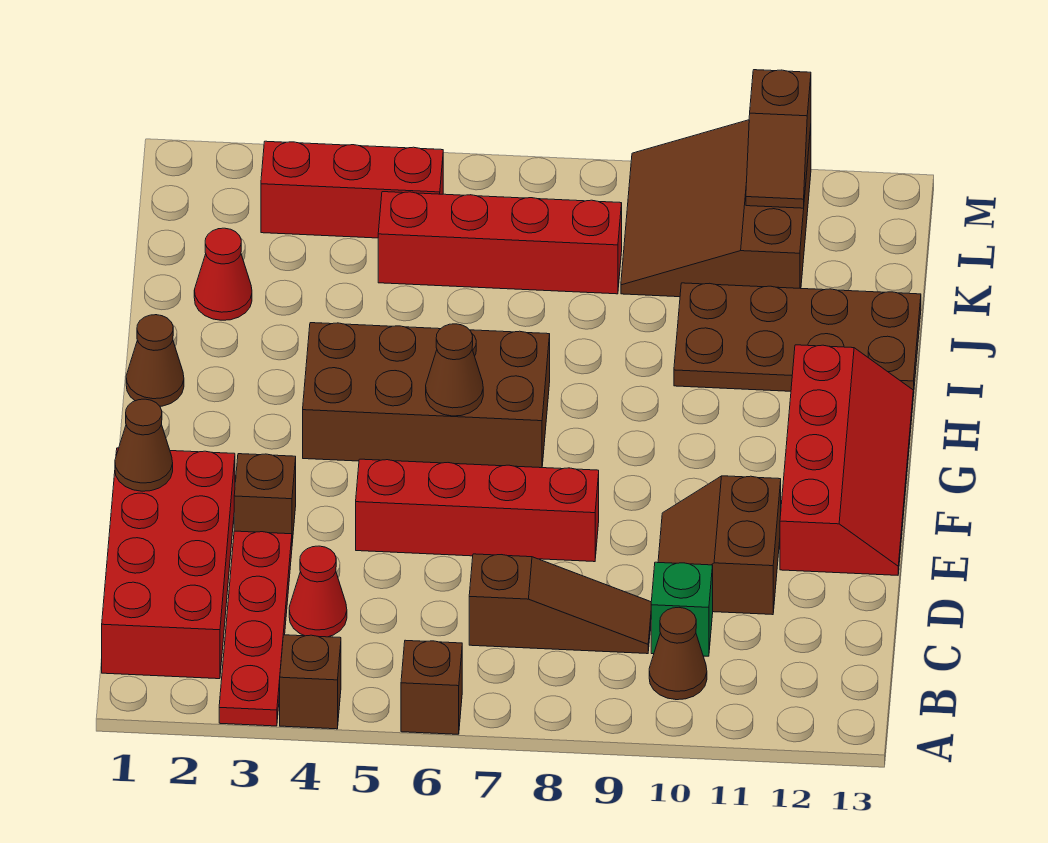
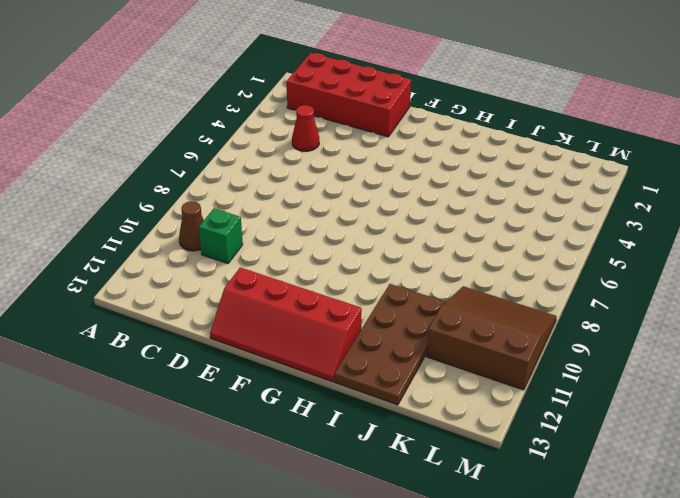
none -> red 1x4 plate [219,531,292,726]
none -> brown 1x1 brick [280,635,341,729]
none -> brown 1x1 brick [401,640,462,734]

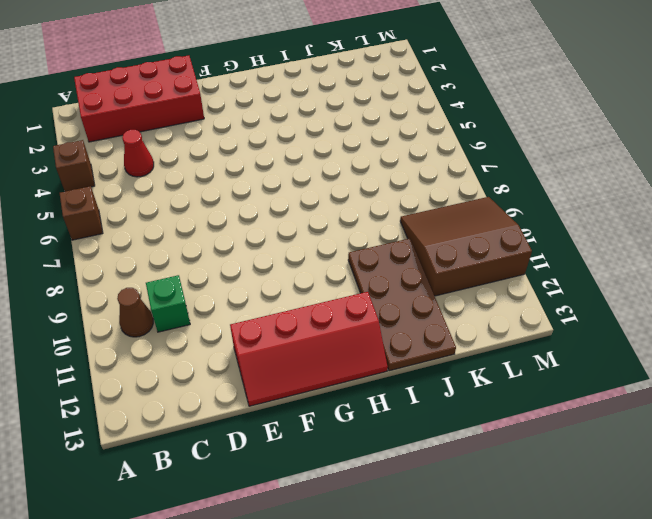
none -> red 1x4 plate [219,531,292,726]
none -> brown 1x3 slope [469,554,651,654]
none -> brown 2x2 slope [658,476,781,615]

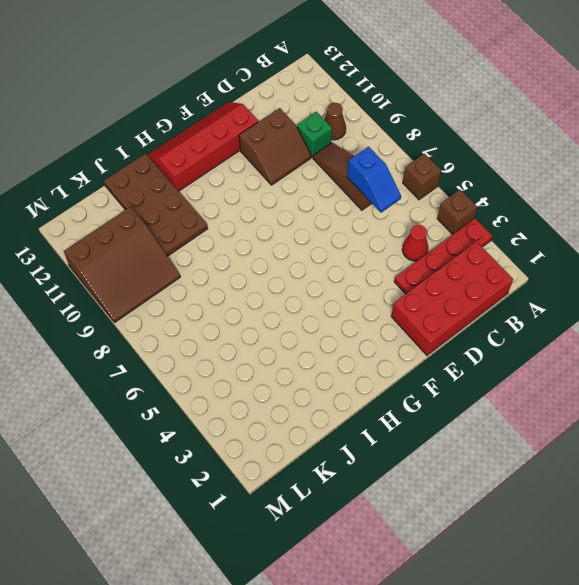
blue 1x2 slope [347,147,401,213] -> none
none -> brown 1x1 brick [234,454,296,543]
none -> red 1x4 brick [356,459,599,562]
none -> brown 2x4 brick [303,323,550,468]

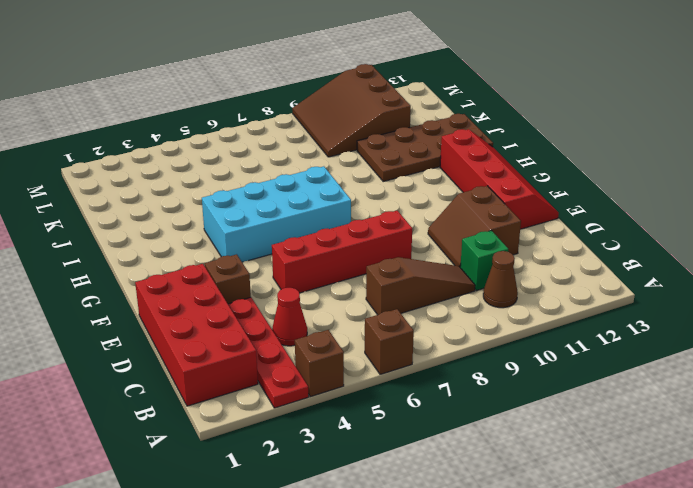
cyan 2x4 brick [202,166,351,262] -> brown 2x4 brick [303,323,550,468]
none -> brown 1x1 cone [126,315,184,406]
none -> red 1x1 cone [194,228,252,320]
none -> red 1x4 brick [378,192,622,294]

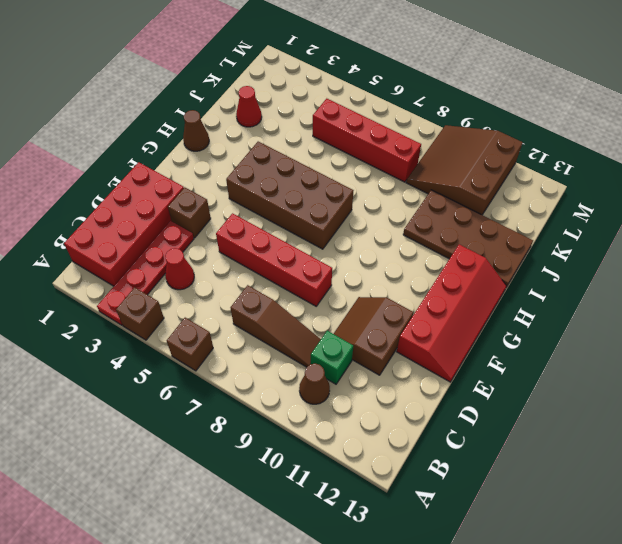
none -> red 1x3 brick [261,141,443,238]
none -> brown 1x1 cone [115,399,173,491]
none -> brown 1x1 cone [426,324,483,416]

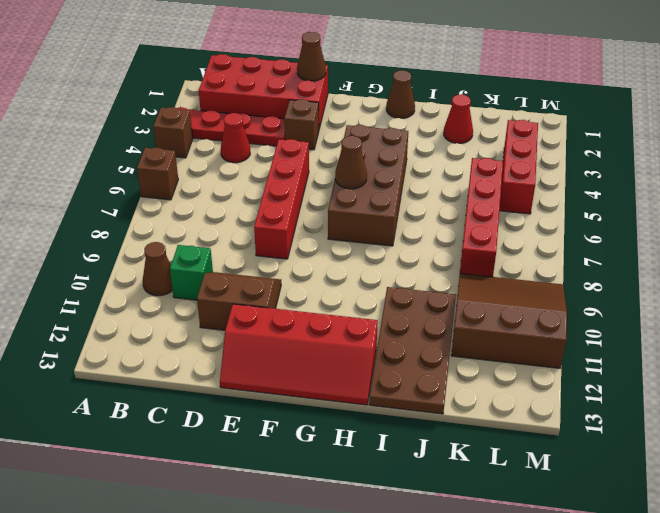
none -> brown 1x3 slope [469,554,651,654]
none -> brown 1x2 slope [746,70,811,208]

